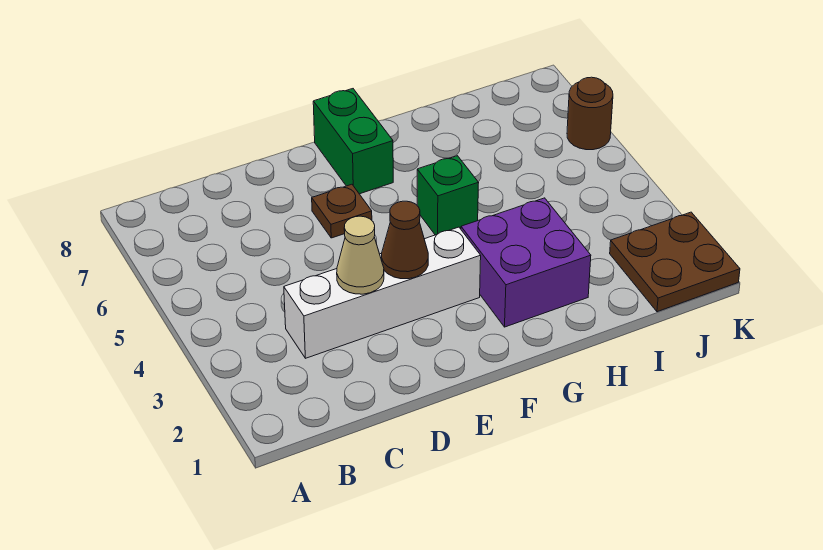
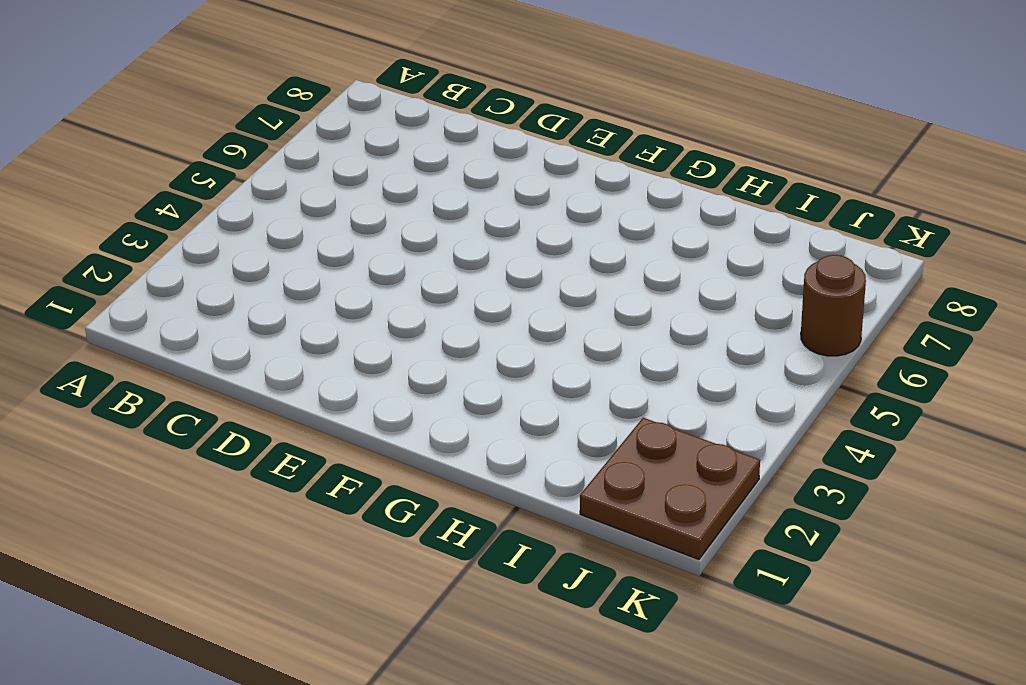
none -> white 1x4 brick [284,227,481,358]
none -> brown 1x1 plate [312,184,372,238]

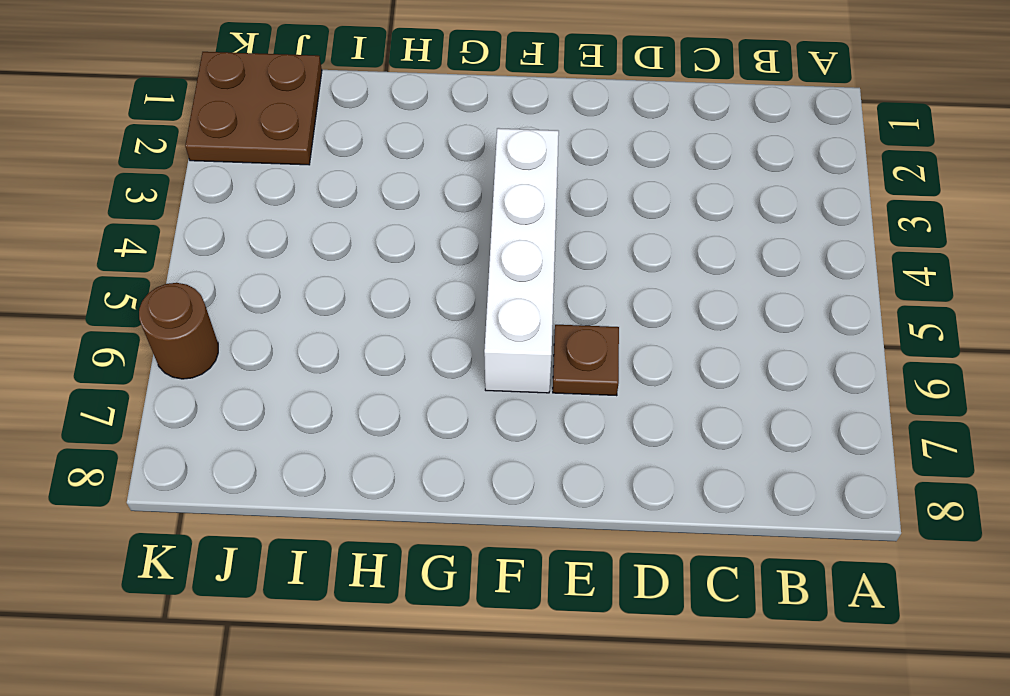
white 1x4 brick [484,128,559,393] -> white 1x4 brick turned to [284,227,481,358]
none -> green 1x2 brick [313,89,393,194]
none -> purple 2x2 brick [461,198,591,327]

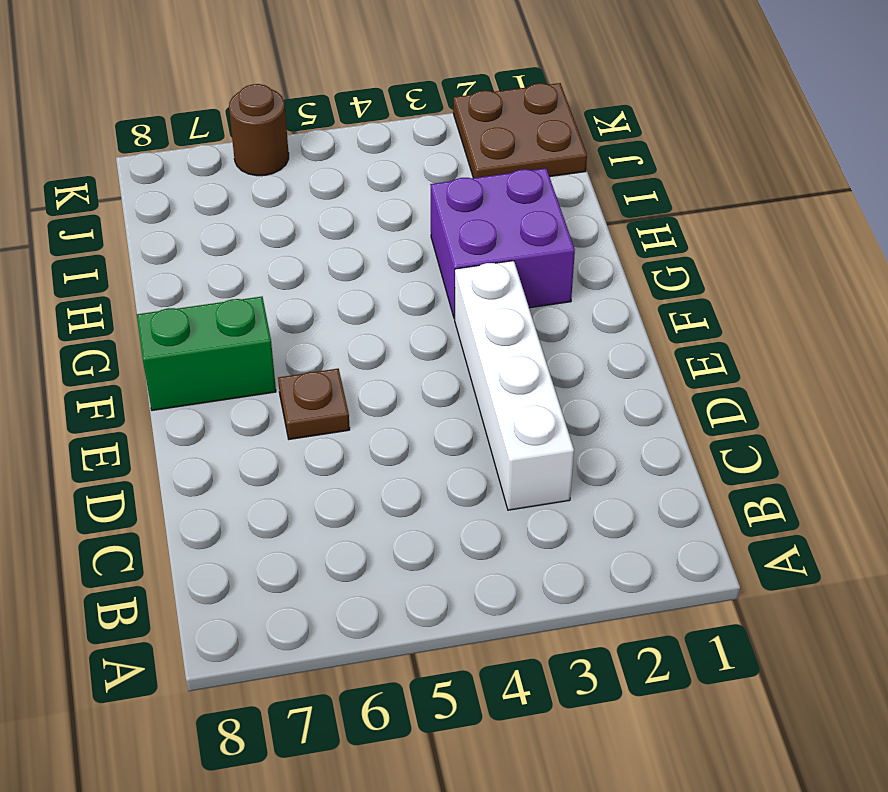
none -> green 1x1 brick [417,156,479,235]
none -> tan 1x1 cone [337,216,384,294]

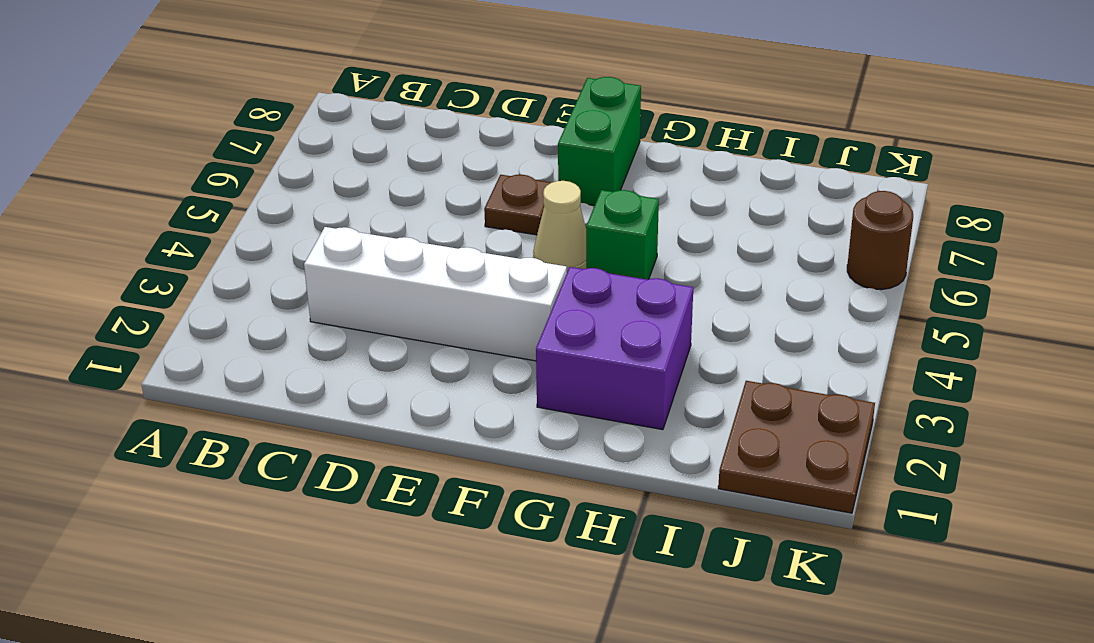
tan 1x1 cone [533,181,586,272] -> tan 1x1 cone moved to [337,216,384,294]
none -> brown 1x1 cone [382,201,428,279]

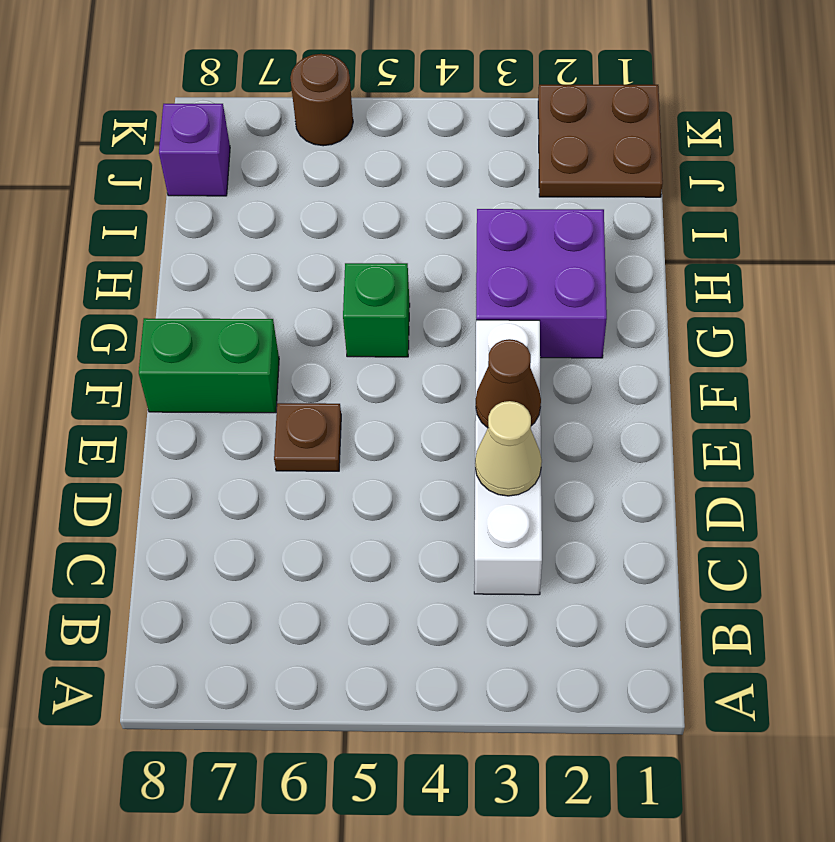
purple 1x1 brick [159,104,230,196] -> none

